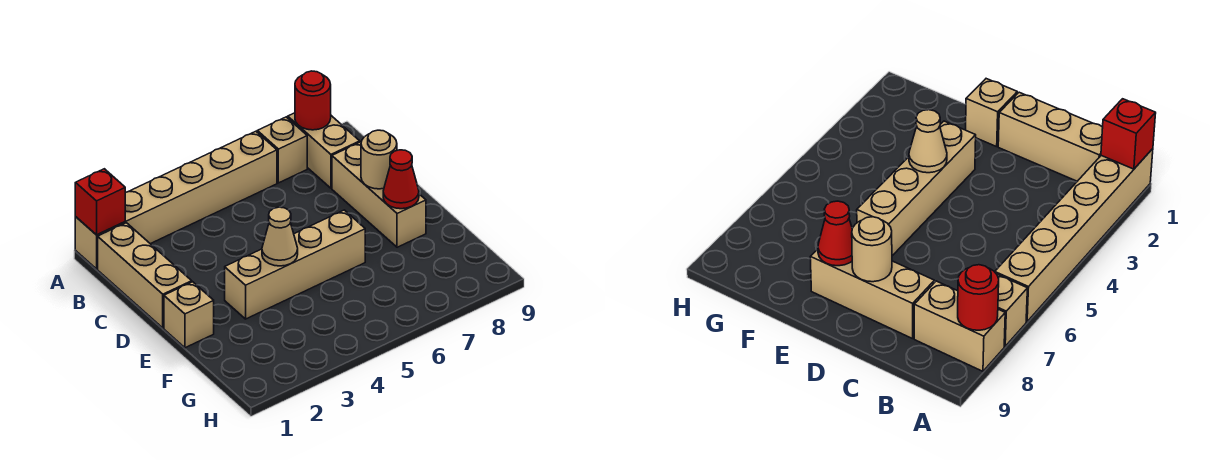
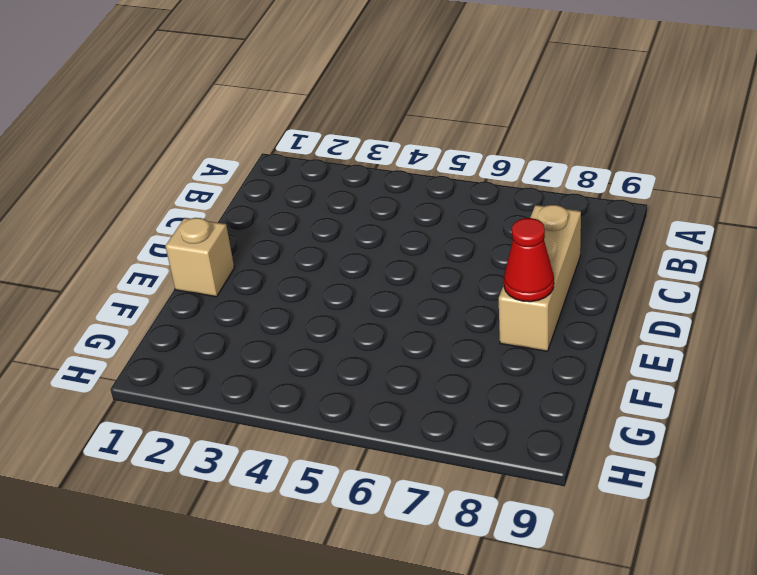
none -> tan 1x6 brick [75,131,277,269]
none -> tan 1x1 brick [257,117,307,183]
none -> tan 1x2 brick [288,113,360,188]

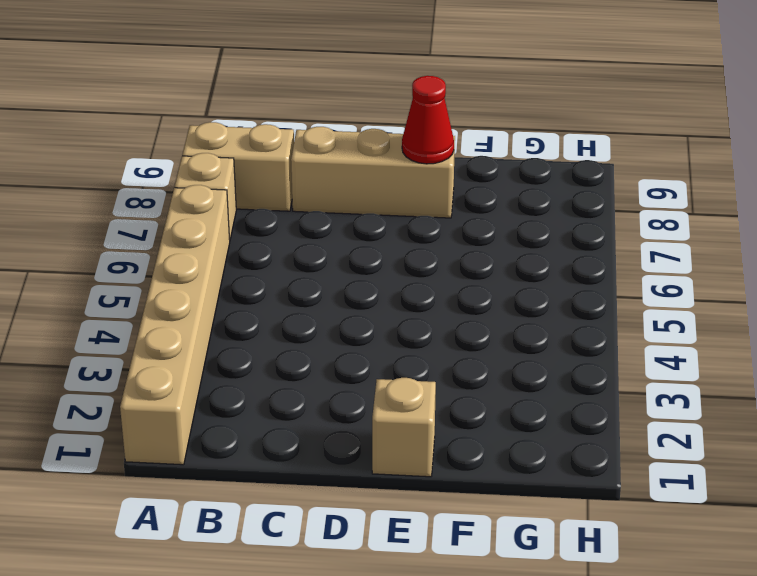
none -> tan 1x3 brick [98,223,192,328]
none -> tan 1x4 brick [225,210,365,319]
none -> red 1x1 brick [75,169,125,235]

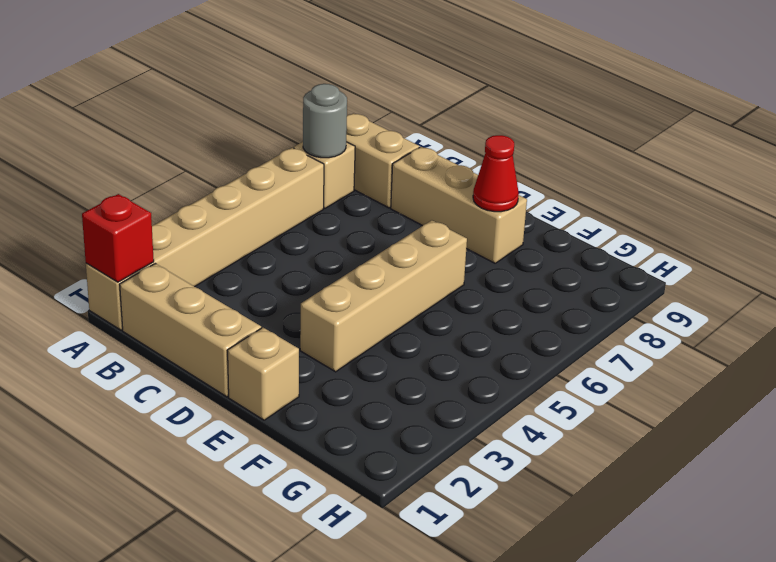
grey 1x1 round brick [303,84,347,158] -> none
none -> red 1x1 round brick [295,71,331,130]
none -> tan 1x1 round brick [361,130,397,189]
none -> tan 1x1 cone [262,207,298,266]

